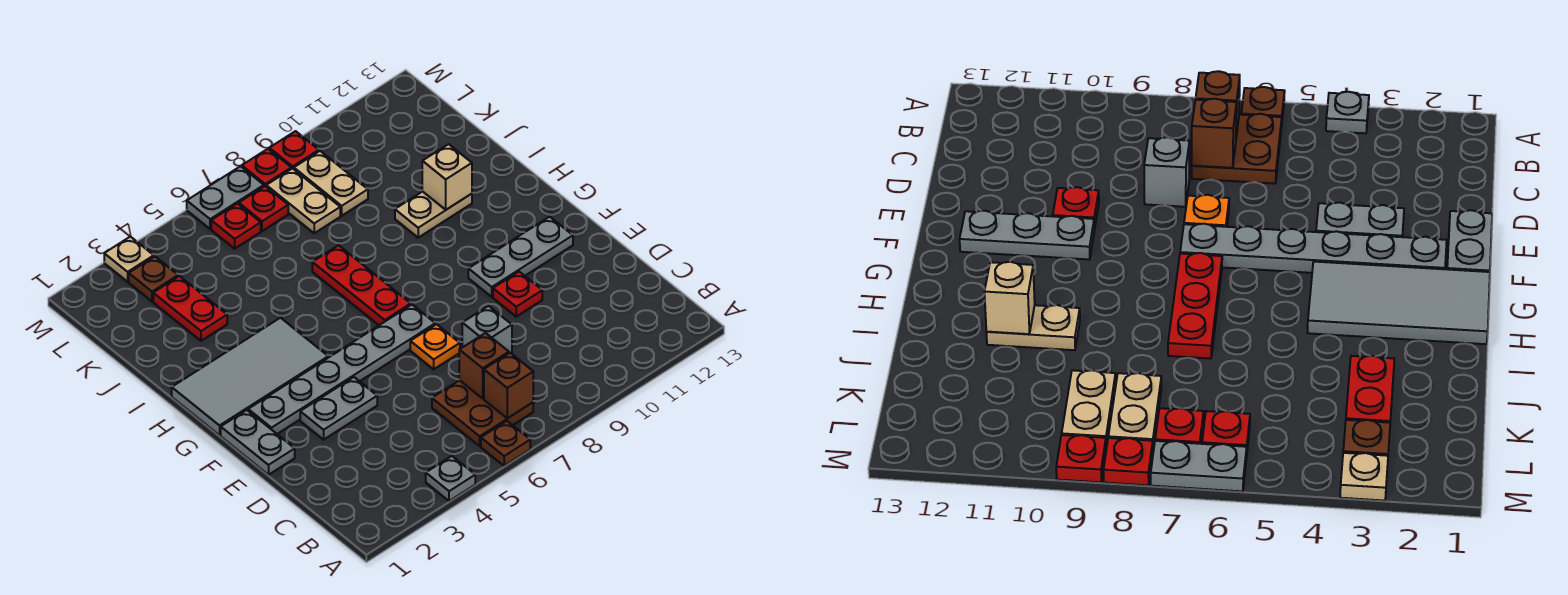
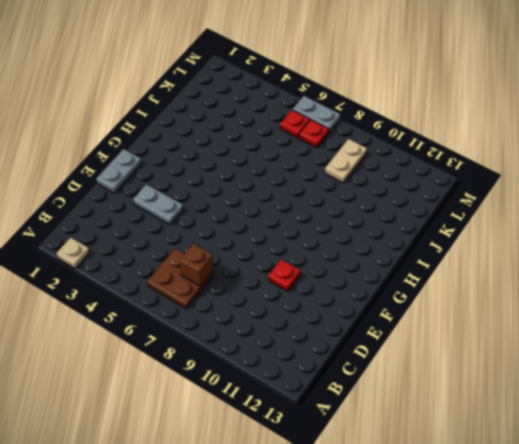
tan 1x1 plate [57,238,89,268] -> tan 1x1 plate moved to [104,237,154,282]
none -> grey 1x1 plate [426,456,475,501]
none -> brown 1x1 plate [481,421,530,466]
none -> grey 1x1 brick [462,306,512,354]

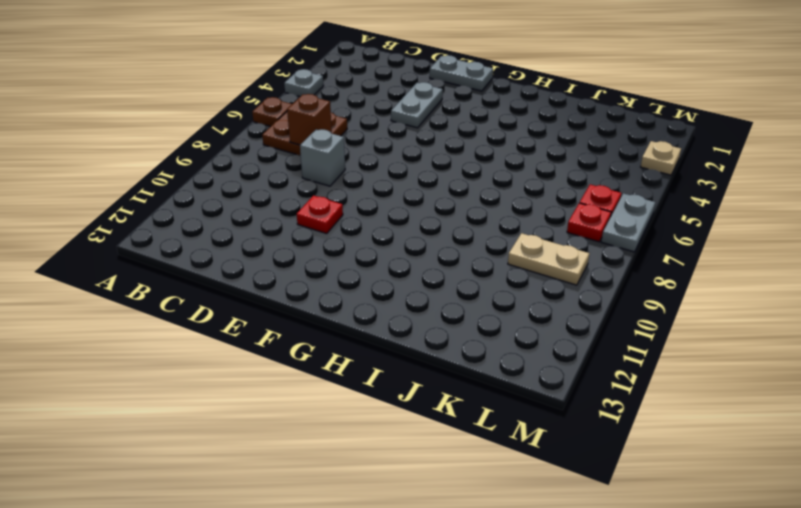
none -> orange 1x1 plate [410,324,460,369]
none -> grey 1x6 plate [248,305,435,434]
none -> grey 1x3 plate [468,217,573,297]

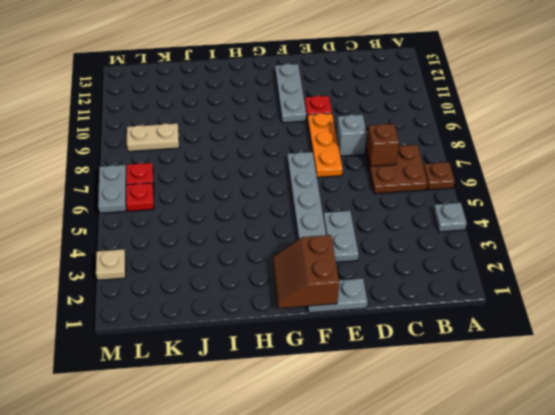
orange 1x3 plate [308,113,342,177] -> orange 1x1 plate [410,324,460,369]
brown 2x2 slope [273,235,339,308] -> none
none -> grey 2x4 tile [172,318,328,435]
none -> red 1x3 plate [312,245,411,325]
none -> tan 1x2 plate [395,192,472,238]

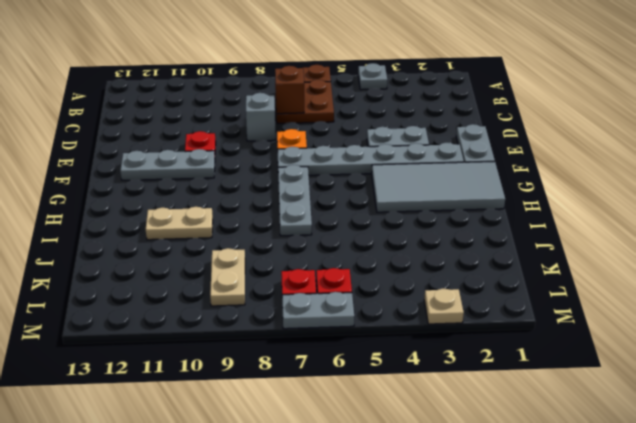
grey 1x3 plate [278,165,312,236] -> red 1x3 plate [312,245,411,325]
none -> red 1x2 plate [153,276,227,341]
none -> tan 1x2 plate [266,168,340,233]
none -> brown 1x1 plate [129,256,178,301]

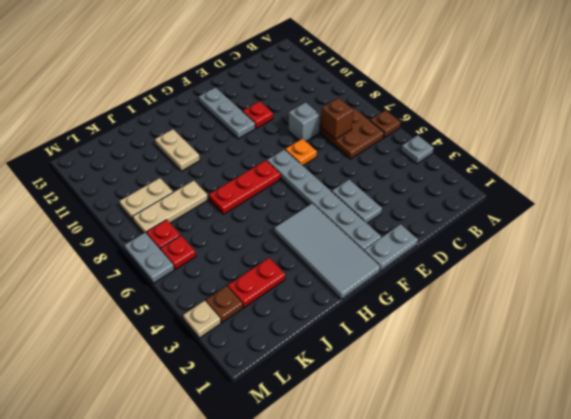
tan 1x3 plate [133,181,208,234] -> tan 1x2 plate [266,168,340,233]
none -> red 1x1 plate [242,149,291,186]
none -> red 1x1 plate [269,131,319,169]
none -> brown 1x1 brick [484,353,533,418]

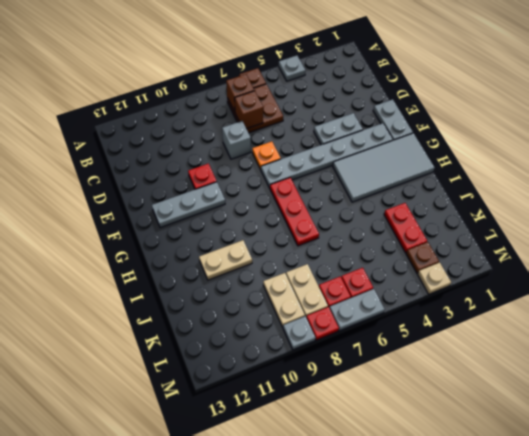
grey 1x1 plate [283,316,316,350] -> red 1x1 plate [269,131,319,169]
none -> tan 1x1 brick [422,144,472,210]

